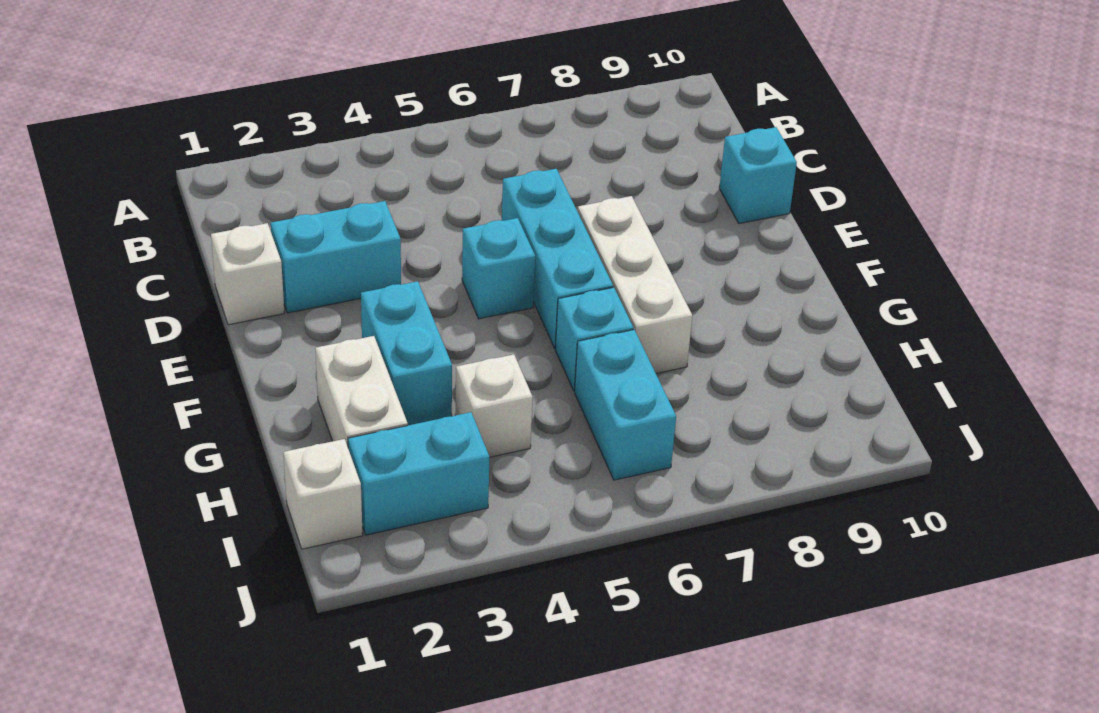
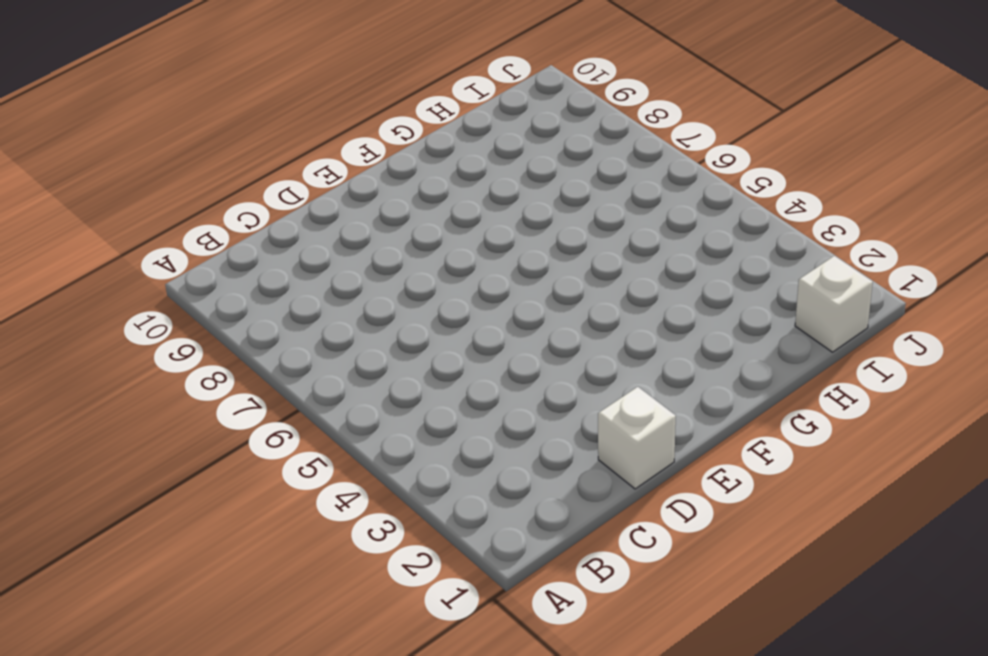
none -> cyan 1x2 brick [271,201,401,313]
none -> cyan 1x3 brick [502,169,613,348]
none -> cyan 1x1 brick [719,127,797,224]

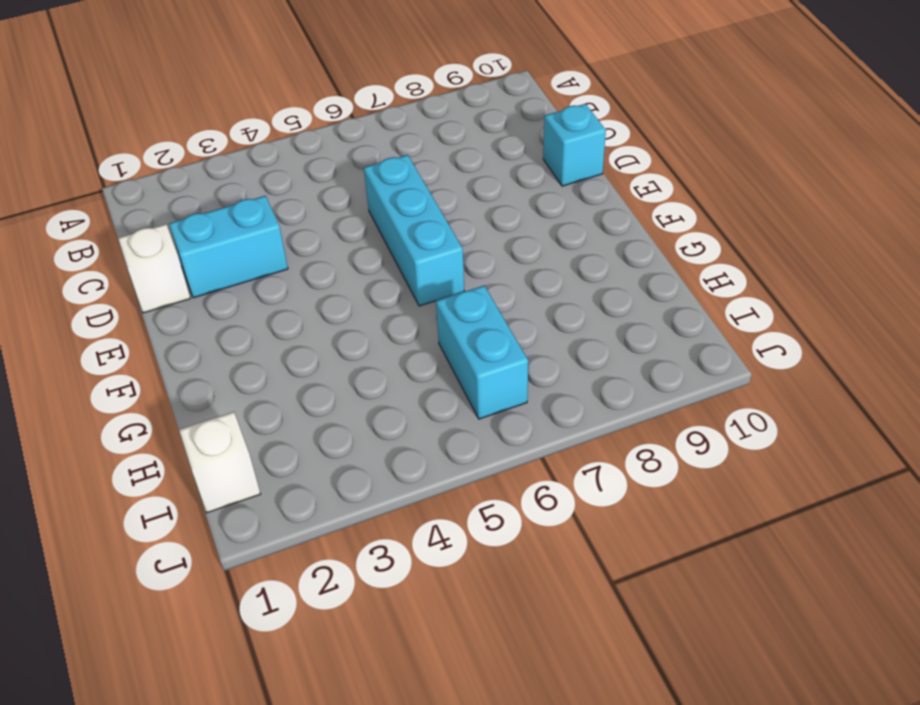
none -> cyan 1x1 brick [462,218,535,319]
none -> white 1x3 brick [578,196,692,373]
none -> cyan 1x2 brick [361,281,452,425]

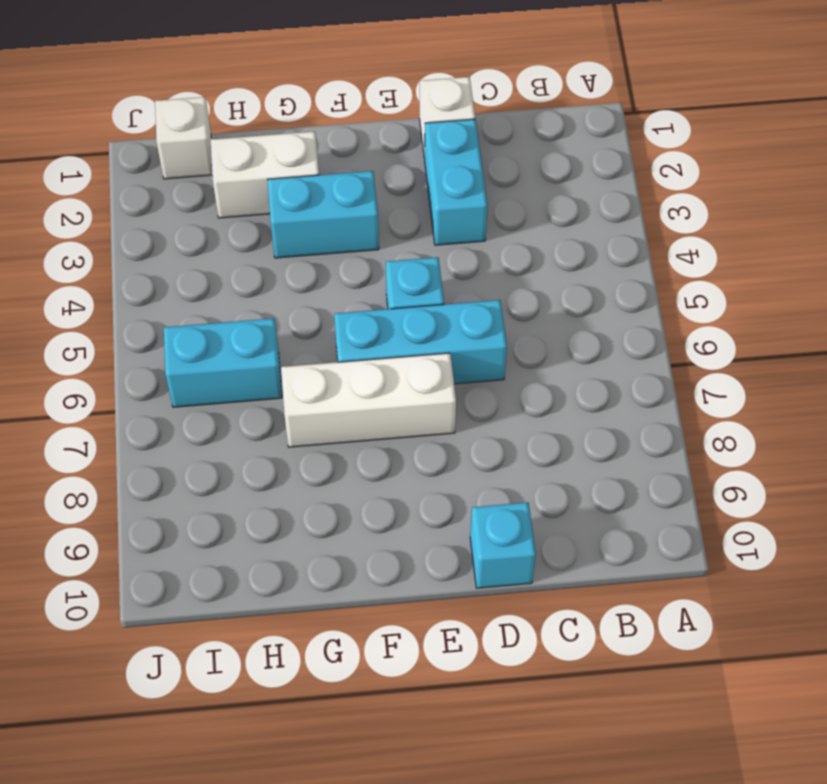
none -> cyan 1x1 brick [555,287,633,391]
none -> white 1x1 brick [455,355,533,457]
none -> cyan 1x2 brick [348,412,489,535]

